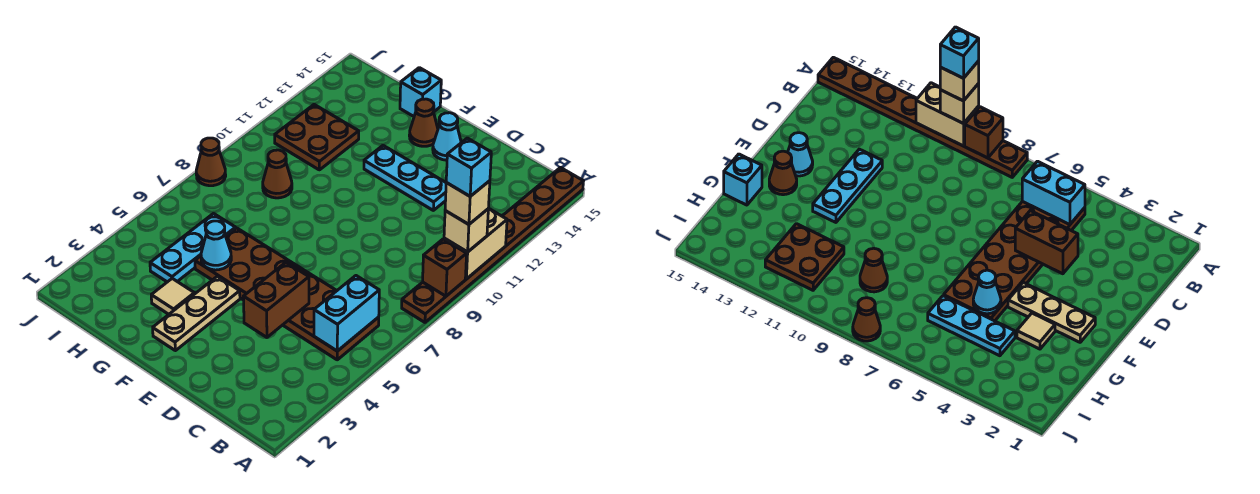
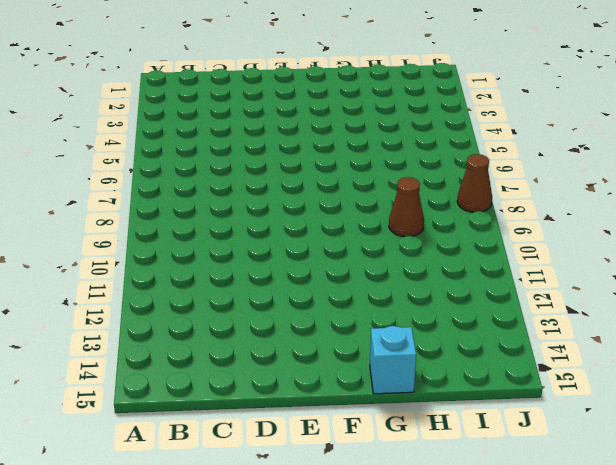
none -> brown 1x8 plate [402,168,583,322]
none -> brown 2x6 plate [195,228,379,360]
none -> cyan 1x3 plate [364,146,446,210]

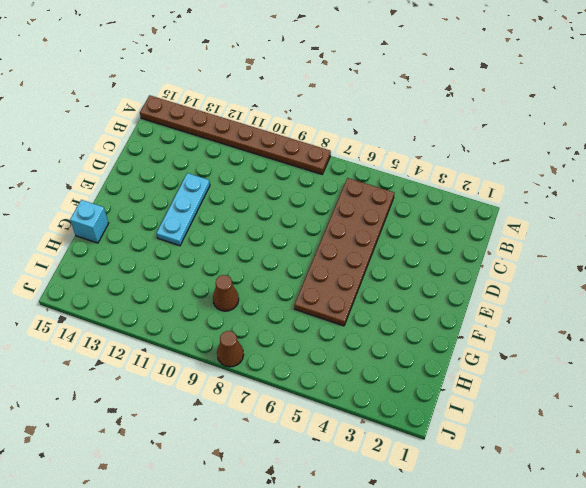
none -> cyan 1x1 cone [433,113,461,160]
none -> tan 1x3 plate [153,276,240,351]
none -> brown 1x1 cone [409,99,438,146]

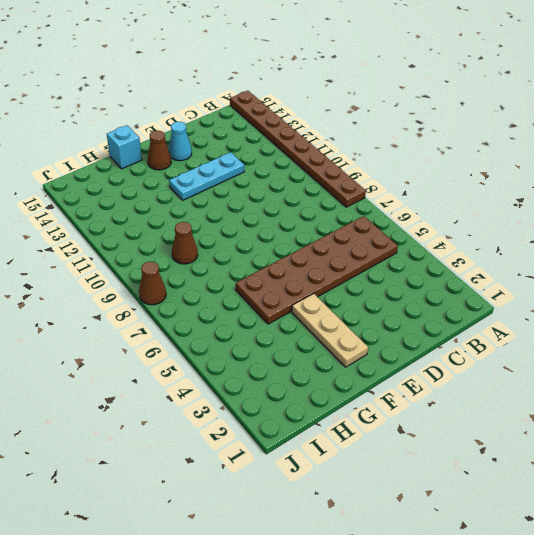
none -> tan 1x1 tile [151,279,194,314]
none -> cyan 1x3 plate [150,214,236,282]
none -> brown 2x2 plate [275,105,359,170]

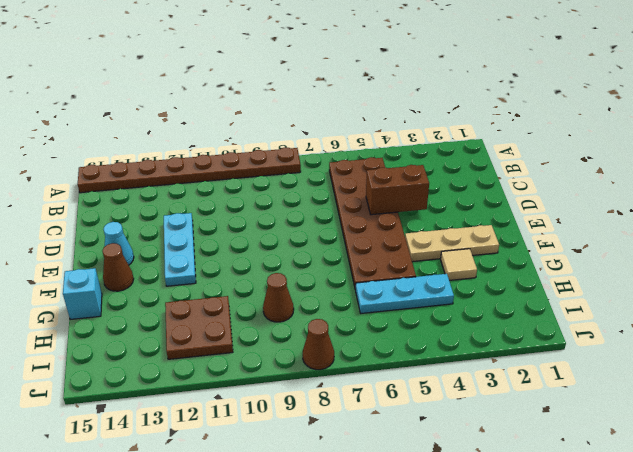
none -> brown 1x1 brick [423,239,467,296]
none -> tan 1x2 brick [444,208,507,279]
none -> cyan 1x2 brick [314,276,379,351]

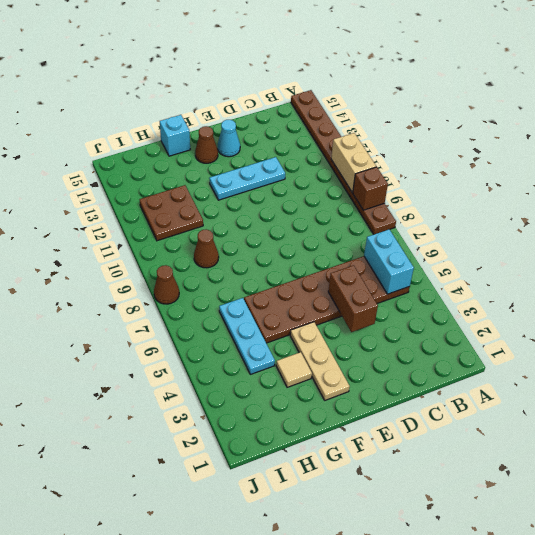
none -> cyan 1x1 cone [201,221,231,270]
none -> tan 1x1 brick [444,209,488,252]
none -> tan 1x1 brick [445,181,490,224]

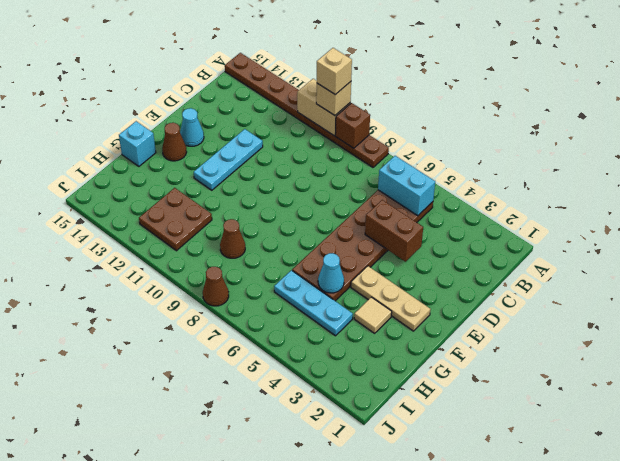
none -> cyan 1x1 brick [446,138,491,196]

